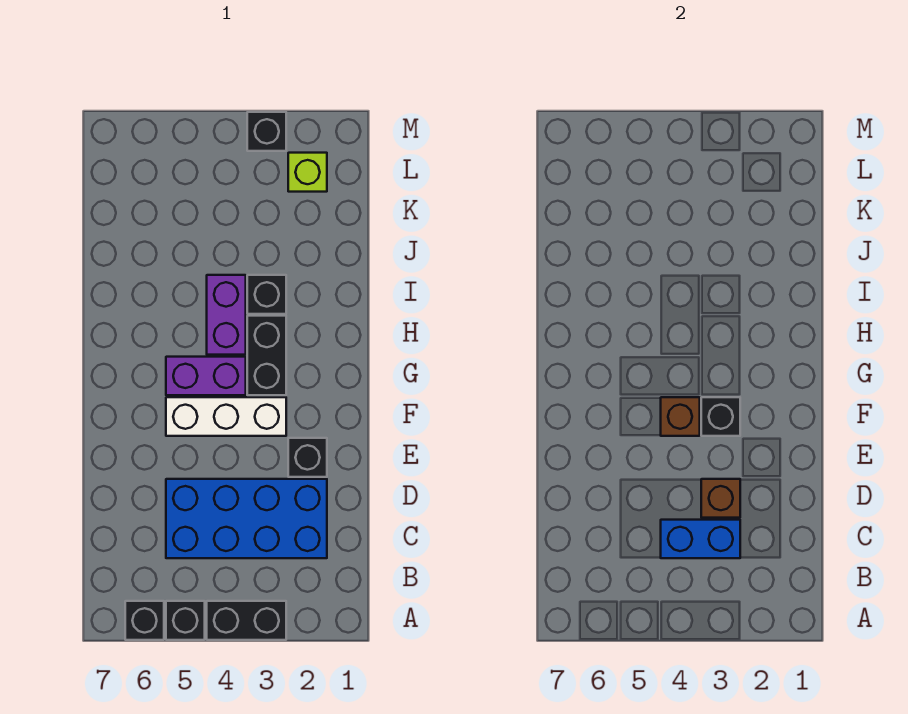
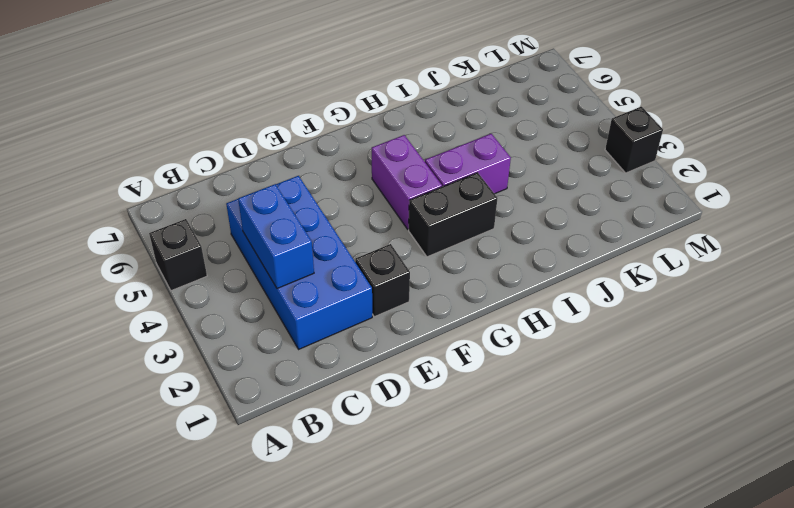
none -> black 1x2 brick [207,601,286,640]
none -> black 1x1 brick [125,601,164,640]
none -> white 1x3 brick [166,397,286,436]

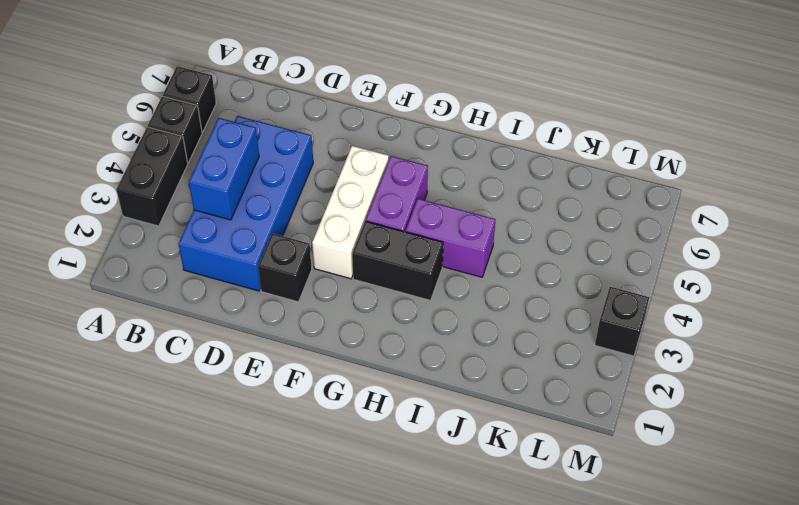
none -> black 1x1 brick [247,275,286,314]
none -> lime 1x1 brick [288,153,327,192]
none -> brown 1x1 brick [701,479,740,518]

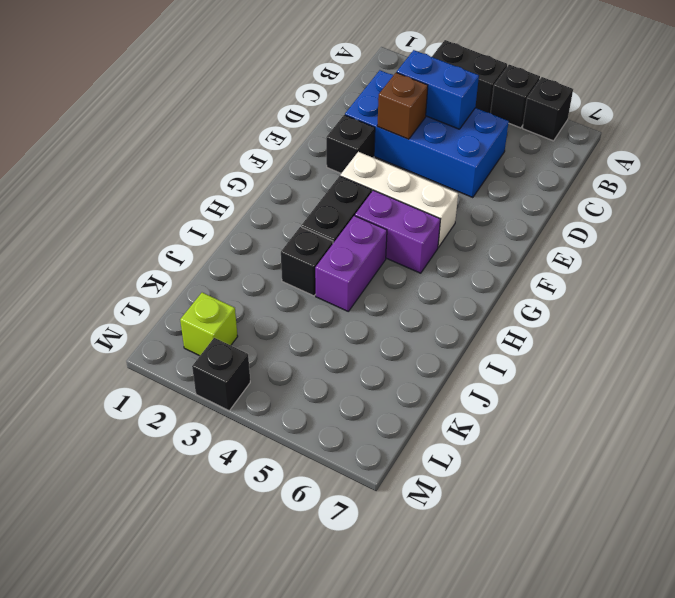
none -> black 1x1 brick [701,397,740,436]
none -> brown 1x1 brick [661,397,700,436]

